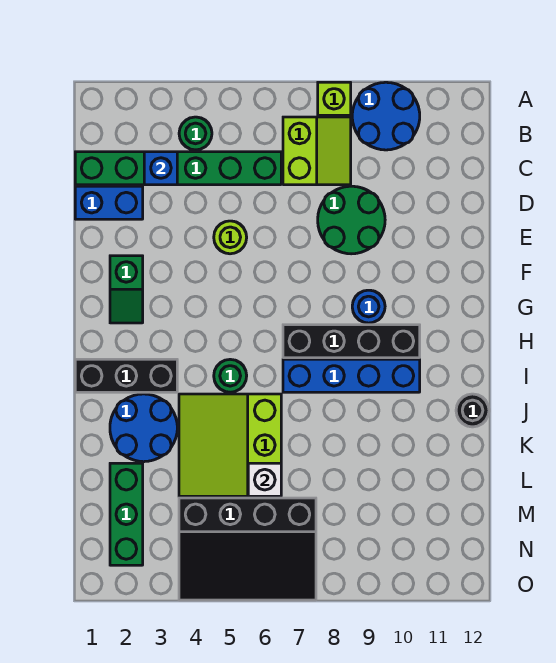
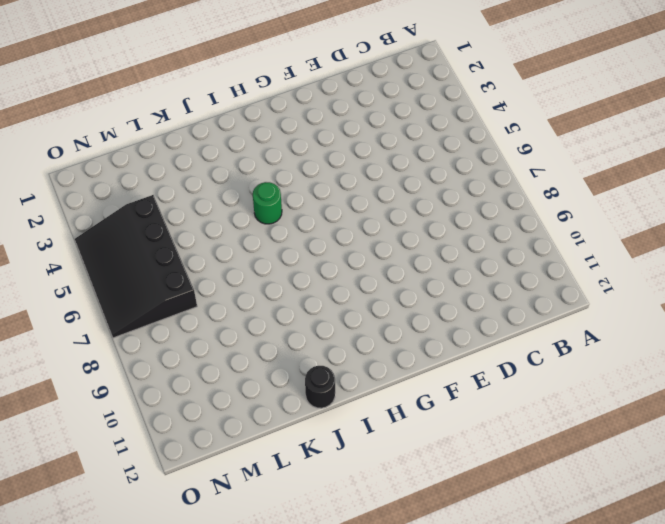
none -> lime 1x1 brick [318,82,351,115]
none -> blue 2x2 round brick [352,82,420,150]
none -> green 1x1 round brick [179,117,212,150]

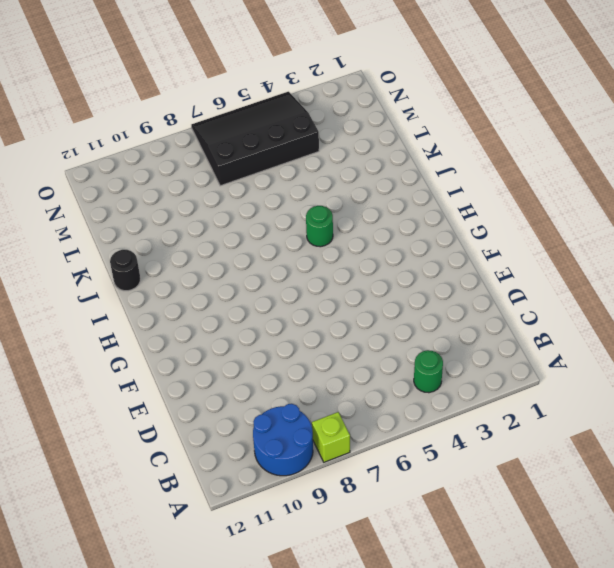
none -> lime 2x2 slope [283,117,351,185]
none -> green 1x6 brick [75,152,281,185]
none -> blue 1x2 brick [75,186,143,219]

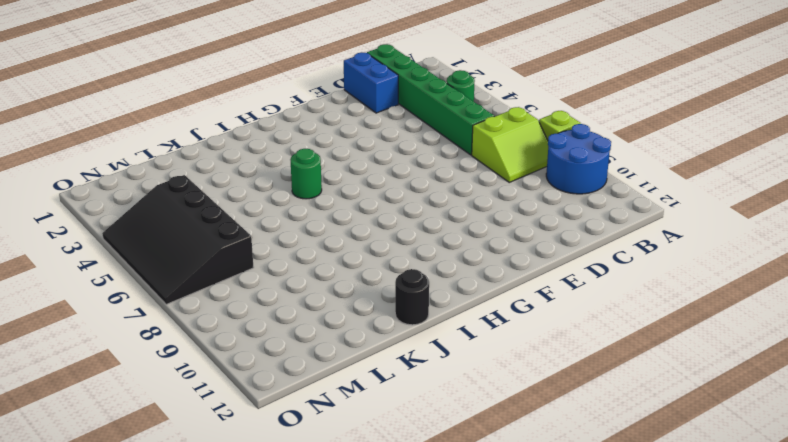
none -> green 2x2 round brick [318,186,385,254]
none -> lime 1x1 round brick [214,221,247,254]
none -> green 1x2 slope [110,256,143,323]

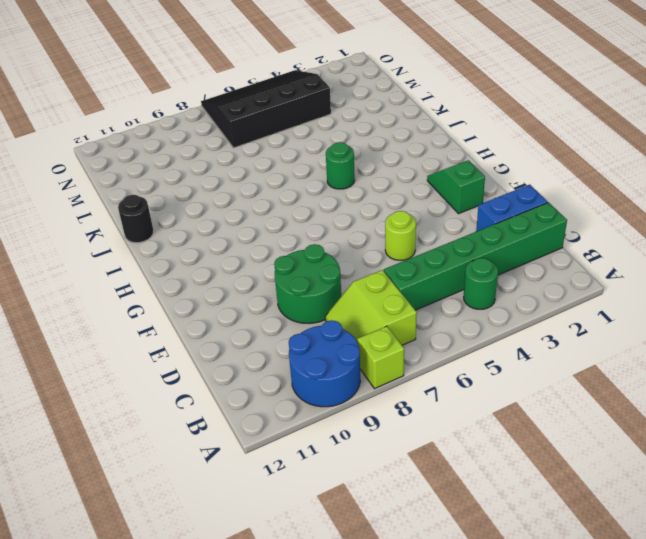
none -> blue 1x1 round brick [352,290,385,323]
none -> black 1x4 brick [283,325,420,358]
none -> black 1x3 brick [75,359,177,392]

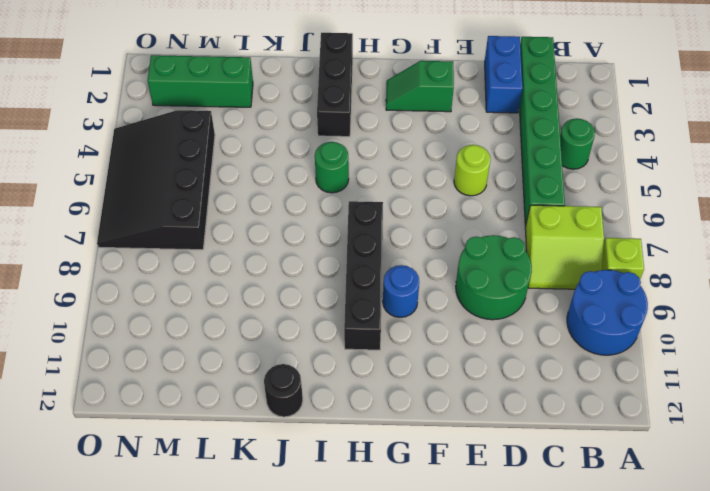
none -> blue 1x4 brick [283,359,420,392]
none -> blue 2x2 round brick [110,394,177,462]
none -> lime 3x3 slope [179,394,281,496]

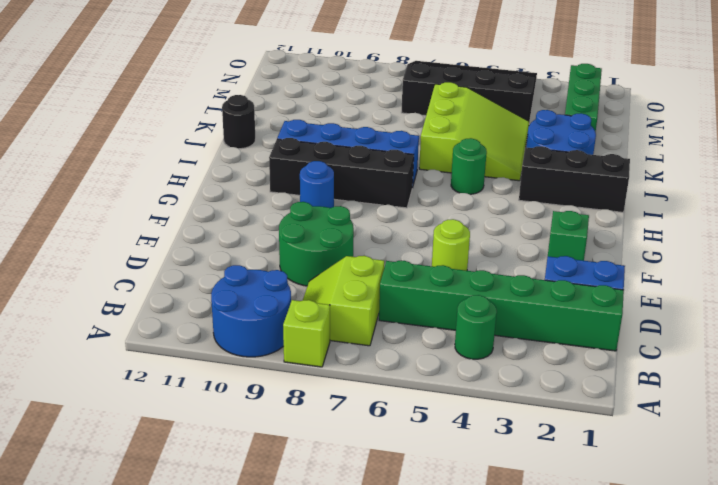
none -> blue 1x1 brick [144,152,177,185]
none -> white 1x1 brick [248,463,281,496]

